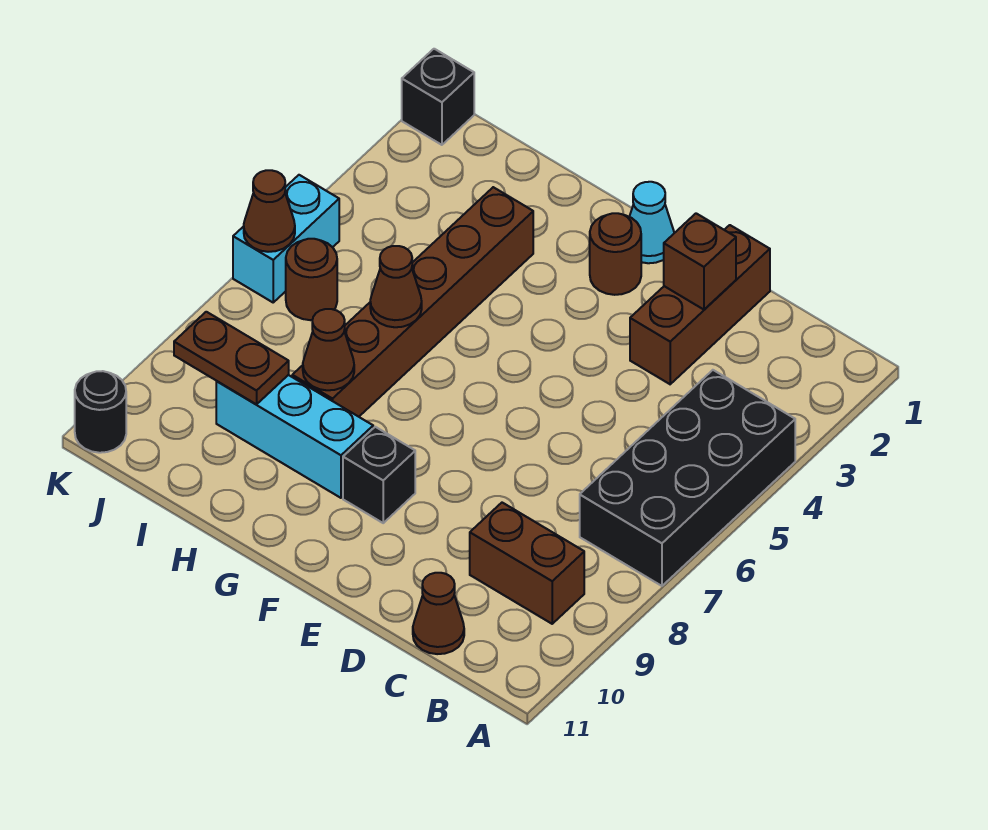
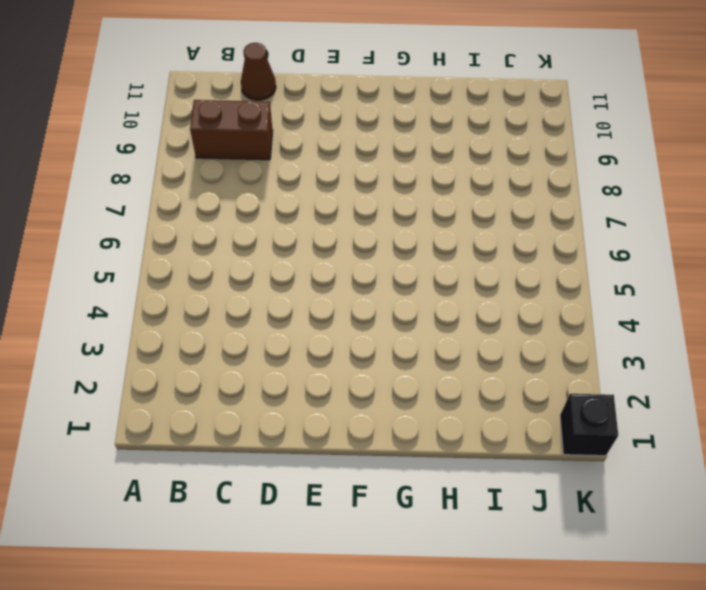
none -> black 2x4 brick [580,370,795,586]
none -> brown 1x3 brick [630,225,770,384]
none -> cyan 1x1 cone [630,182,674,263]

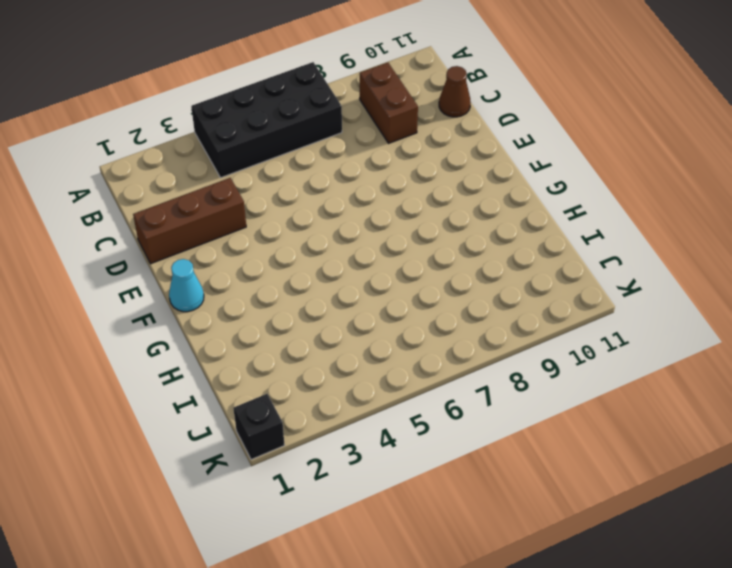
none -> brown 1x1 round brick [590,213,641,295]
none -> black 1x1 brick [343,427,415,523]
none -> cyan 1x3 brick [216,375,373,498]

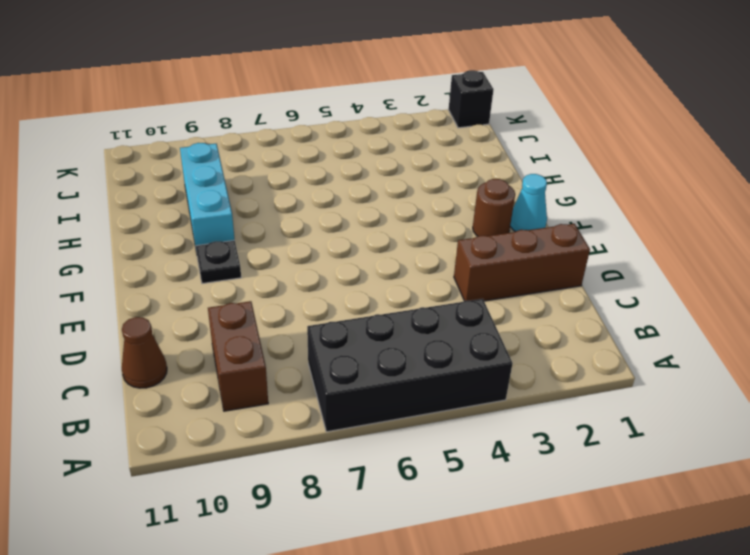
black 1x1 plate [196,240,241,284] -> black 1x1 brick [343,427,415,523]
none -> brown 1x6 brick [292,187,533,417]
none -> brown 1x1 round brick [286,239,337,320]
none -> cyan 1x2 brick [233,175,339,302]

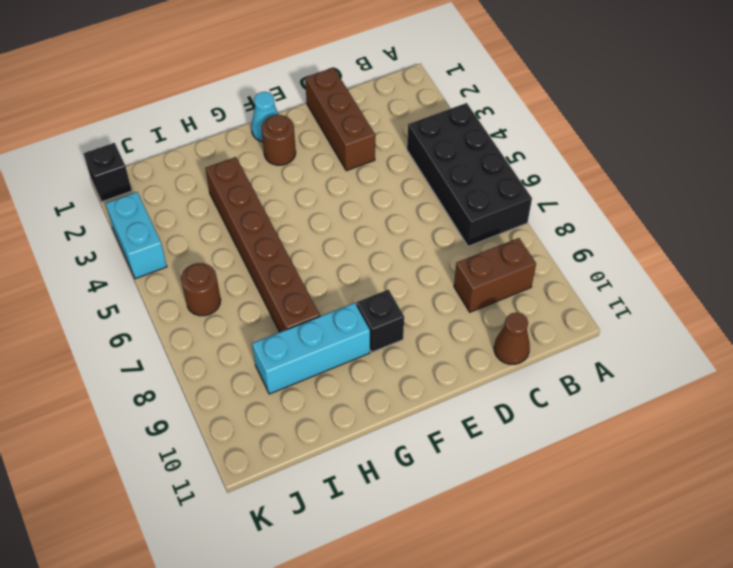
cyan 1x2 brick [106,192,167,279] -> cyan 1x2 brick moved to [233,175,339,302]
none -> black 1x1 round brick [75,371,126,453]
none -> brown 1x1 brick [664,213,736,310]
none -> brown 1x1 cone [370,246,422,327]

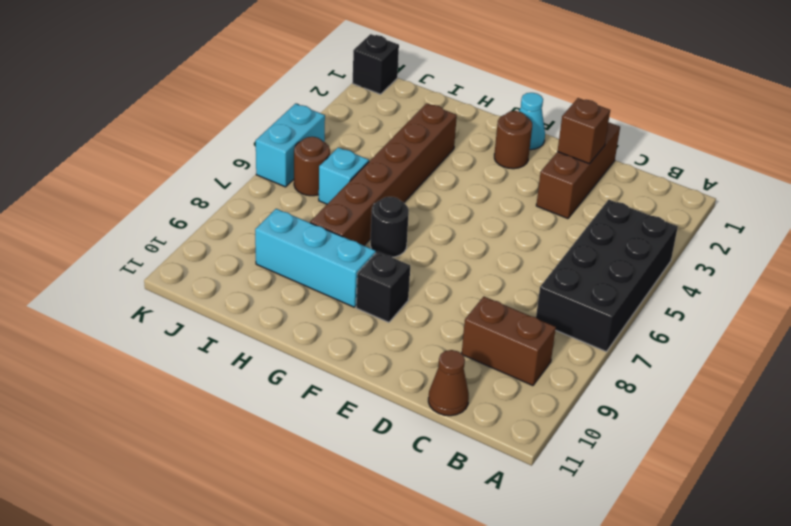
black 1x1 round brick [370,197,409,257] -> black 1x1 round brick moved to [75,371,126,453]
cyan 1x1 brick [319,147,369,204] -> none
none -> brown 1x1 cone [370,246,422,327]
none -> brown 1x1 cone [303,309,354,390]
none -> brown 1x2 plate [174,312,289,404]

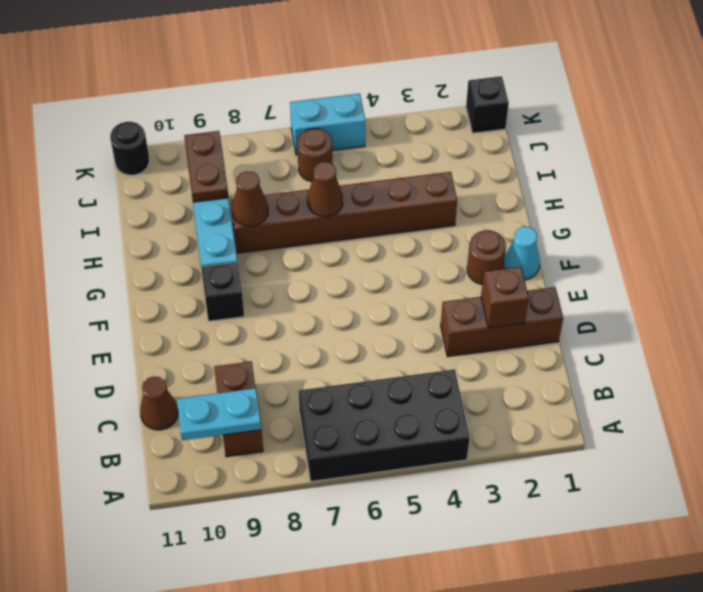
cyan 1x2 plate [177,388,261,440] -> none
none -> brown 1x1 cone [244,170,295,252]

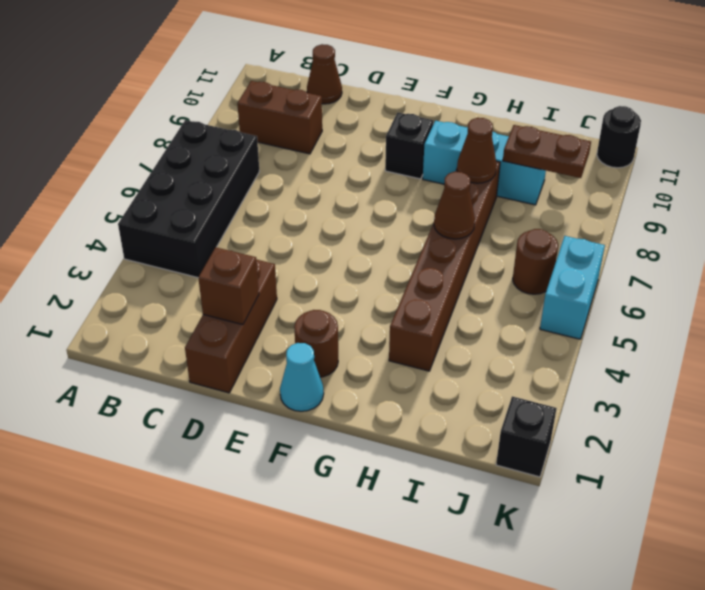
none -> brown 1x1 cone [244,170,295,252]

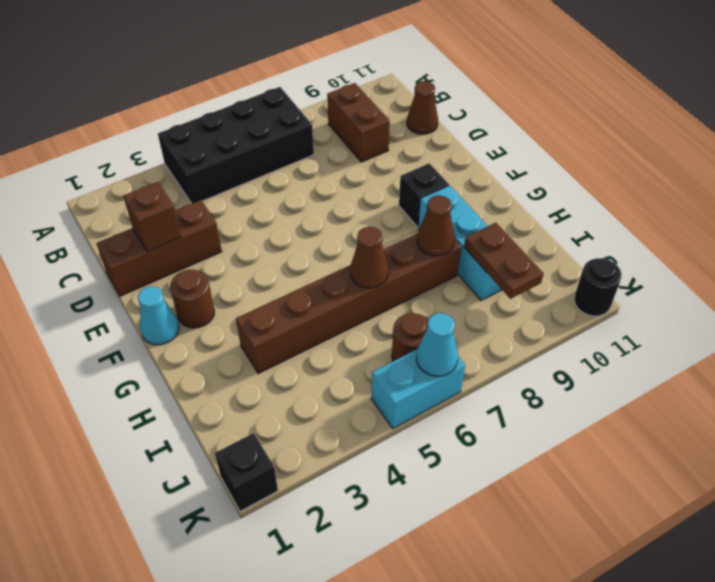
cyan 1x1 cone [416,313,458,376] -> brown 1x1 cone [244,170,295,252]

